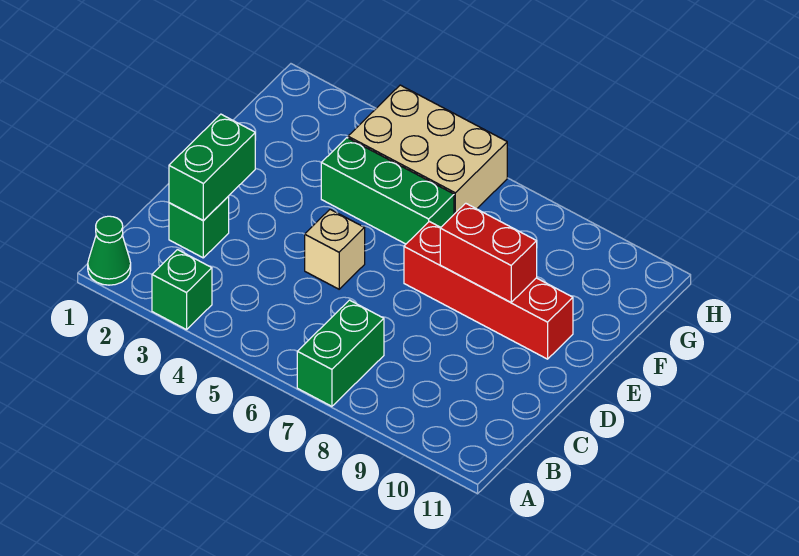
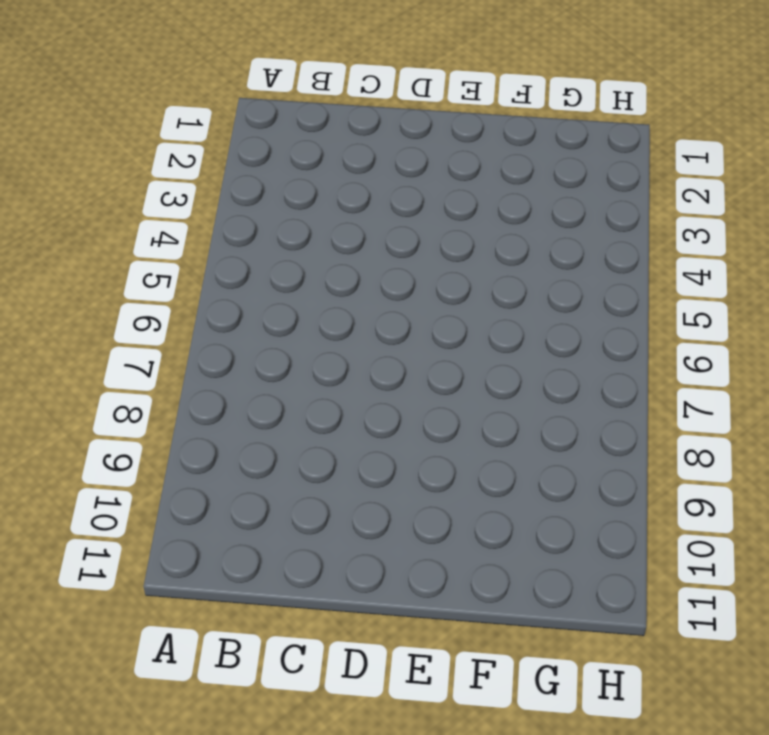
none -> green 1x1 cone [88,216,131,285]
none -> green 1x1 brick [152,250,212,330]

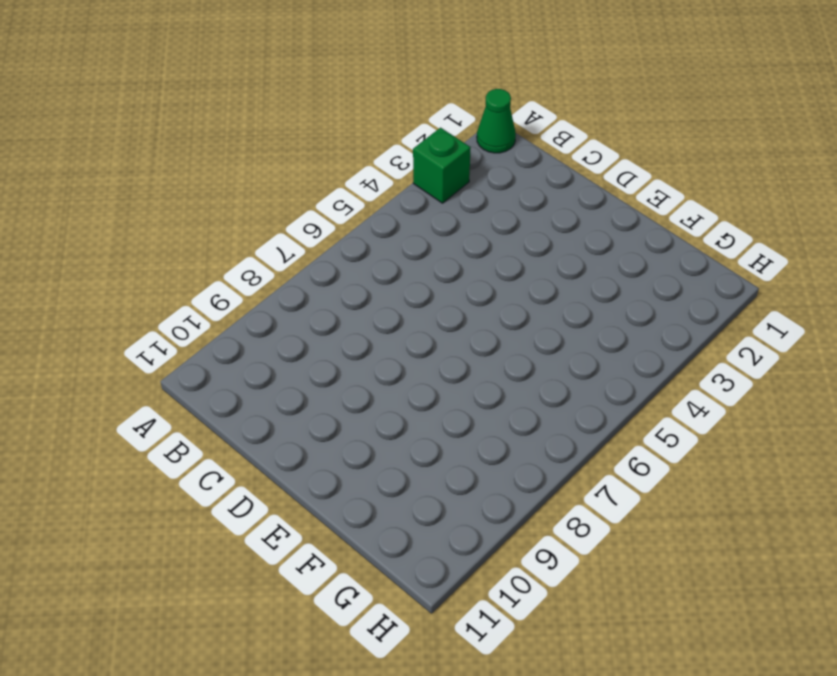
none -> green 1x2 brick [297,300,384,406]
none -> green 1x1 brick [169,196,229,258]

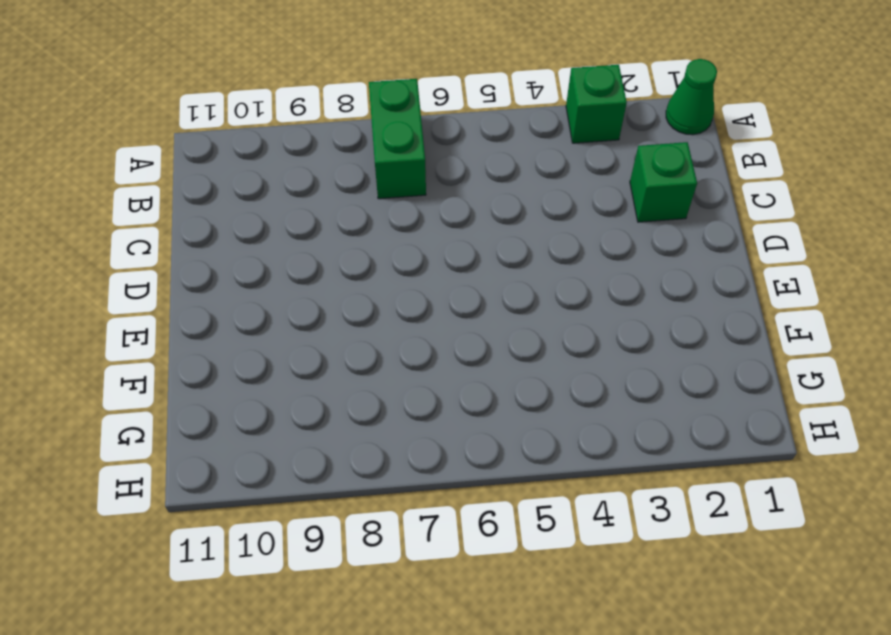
none -> tan 1x1 brick [305,209,365,289]
none -> red 1x4 brick [404,221,573,359]

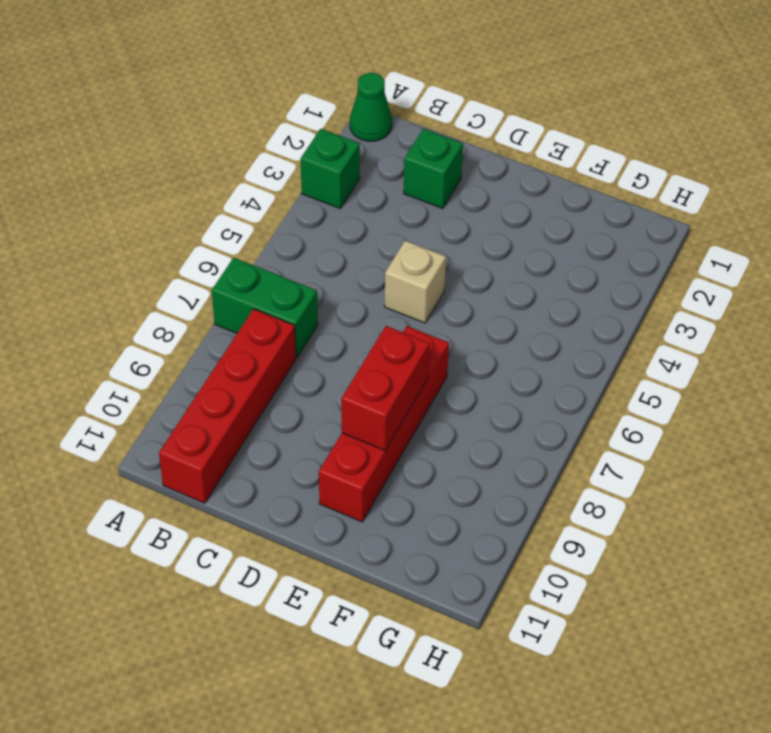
red 1x4 brick [159,309,296,503] -> none
none -> green 1x3 brick [321,138,454,244]
none -> tan 2x3 brick [348,85,507,214]

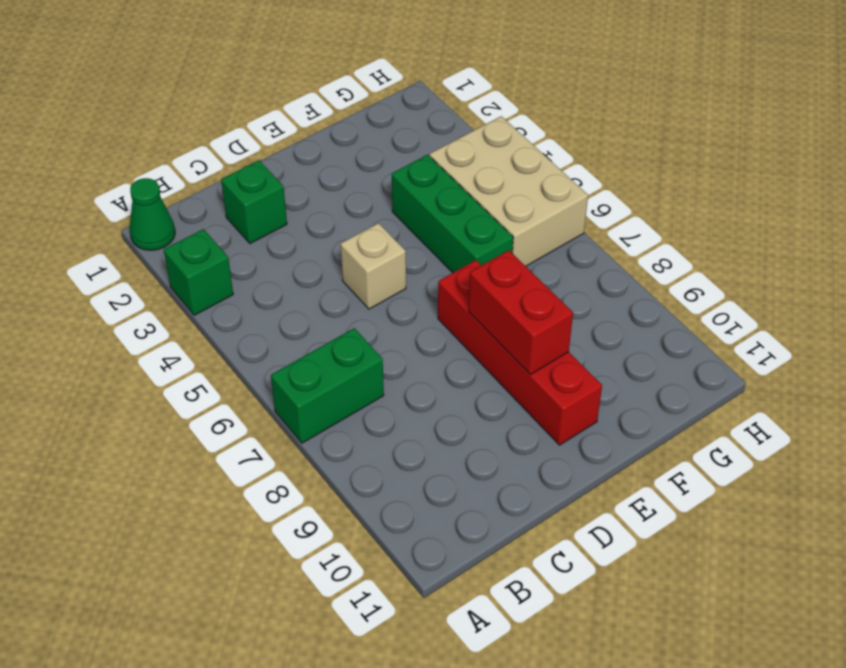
none -> green 1x2 brick [169,114,255,221]

